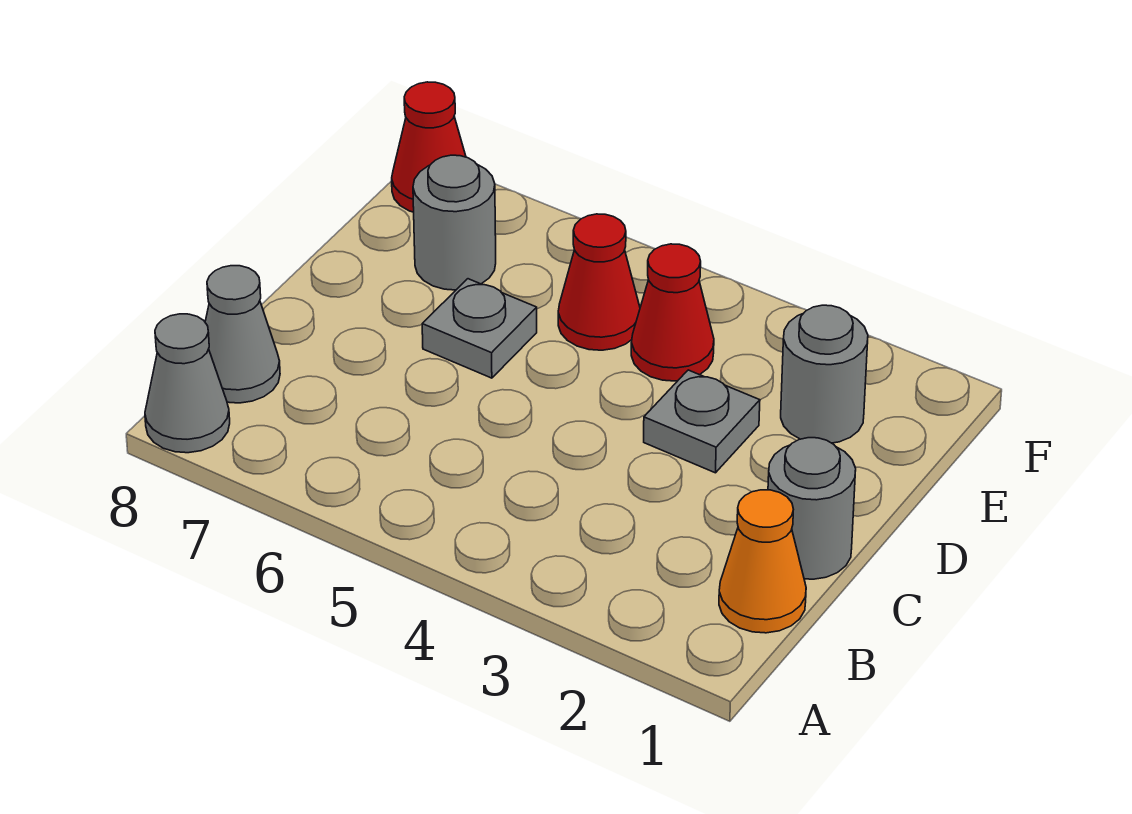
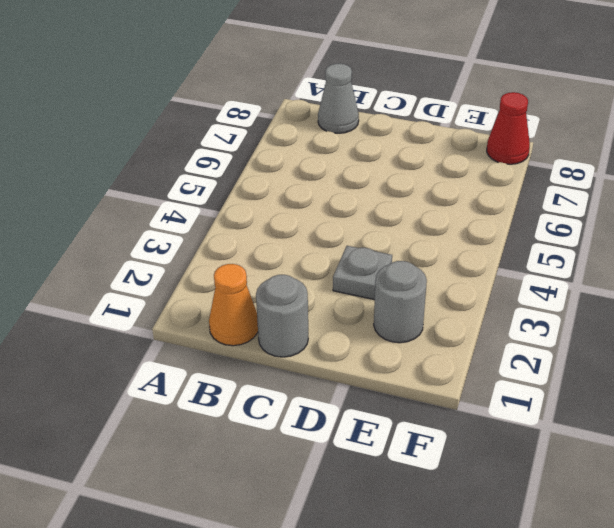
none -> grey 1x1 cone [145,314,230,453]
none -> grey 1x1 plate [422,279,537,378]

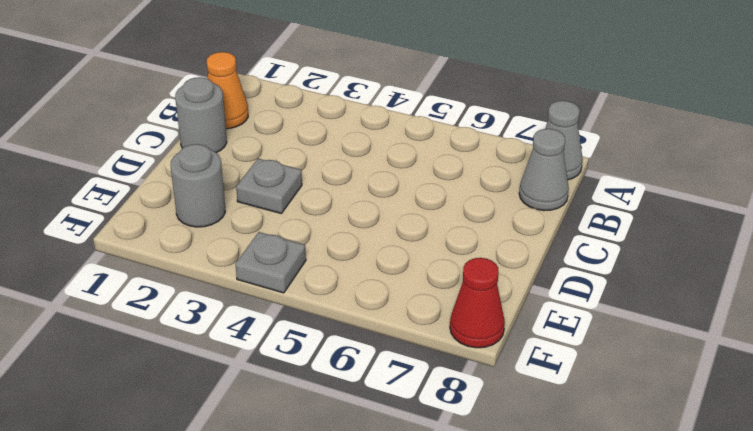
grey 1x1 plate [235,232,306,293] -> grey 1x1 plate moved to [422,279,537,378]
none -> red 1x1 cone [631,244,714,381]
none -> red 1x1 cone [558,214,640,350]

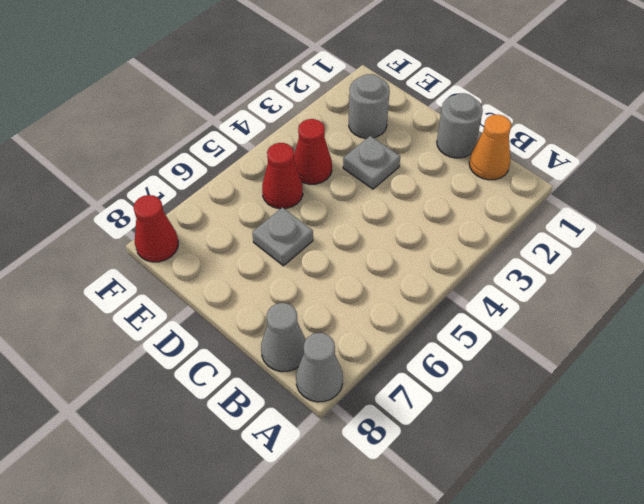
none -> grey 1x1 round brick [413,155,496,290]

